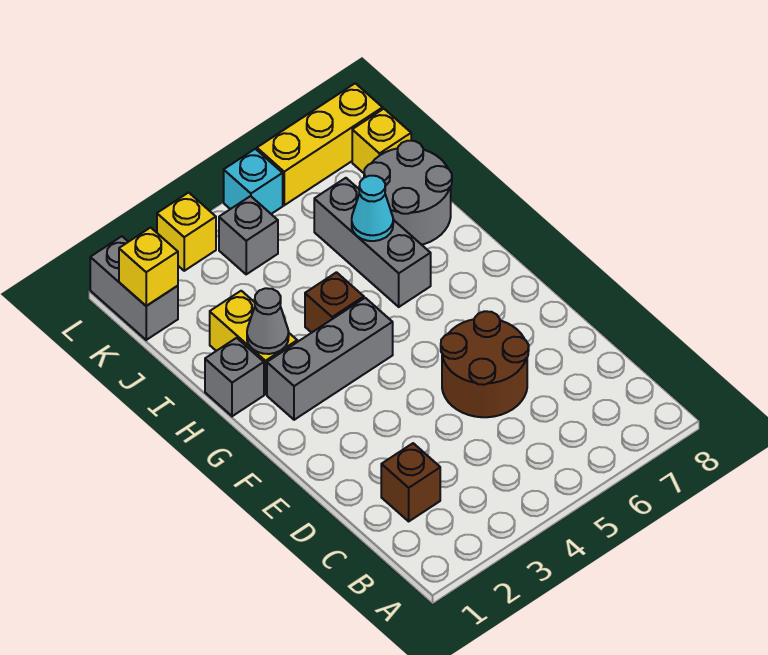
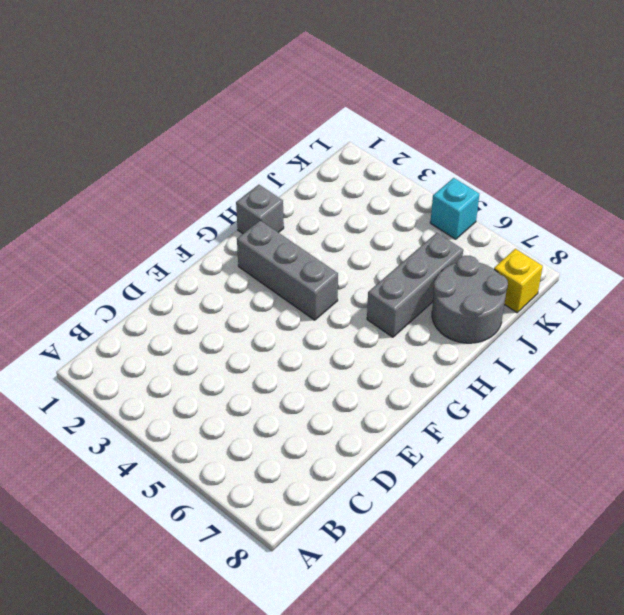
none -> brown 1x1 brick [381,443,440,521]
none -> brown 2x2 round brick [441,311,529,417]
none -> yellow 1x2 brick [210,291,297,394]

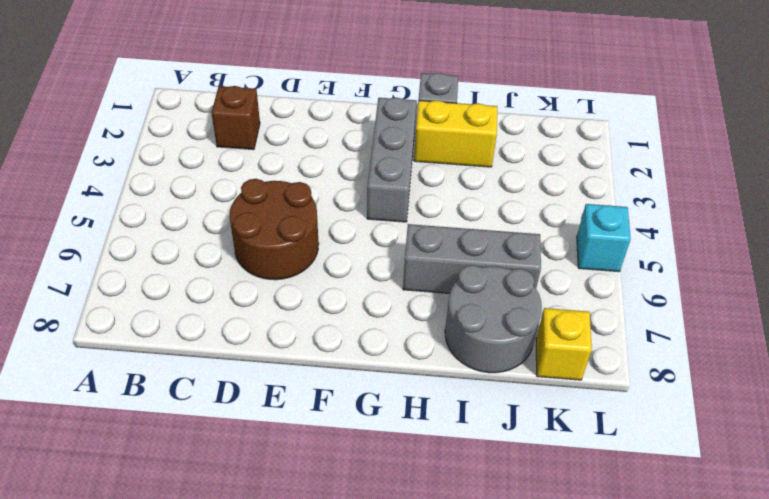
none -> brown 1x1 brick [305,272,364,333]
none -> grey 1x2 brick [90,236,178,340]
none -> grey 1x1 brick [219,196,278,274]

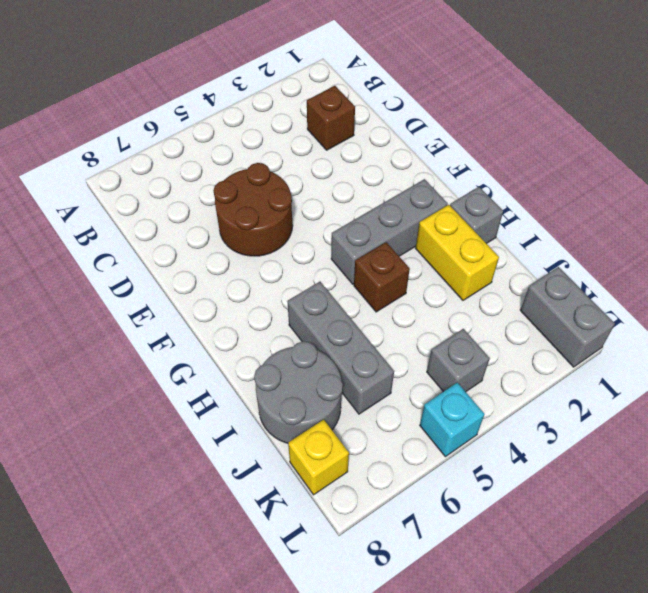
none -> yellow 1x1 brick [157,193,216,271]
none -> yellow 1x3 brick [257,83,383,205]
none -> grey 1x1 cone [247,288,289,354]

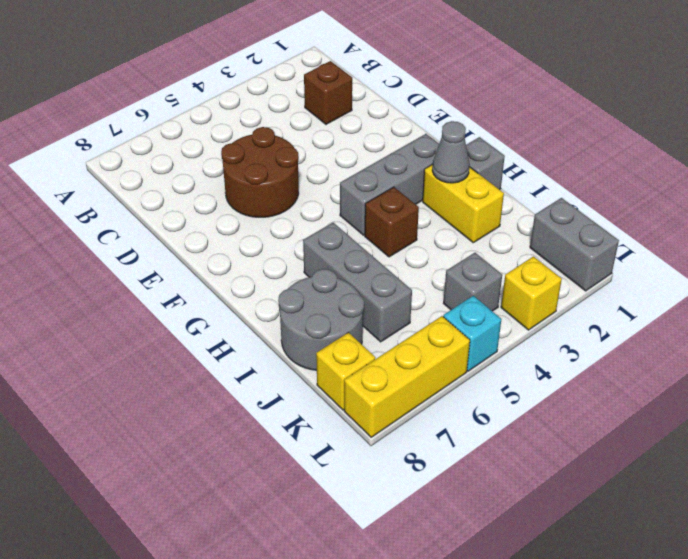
none -> cyan 1x1 cone [352,176,393,241]
none -> yellow 1x1 brick [119,228,178,306]

